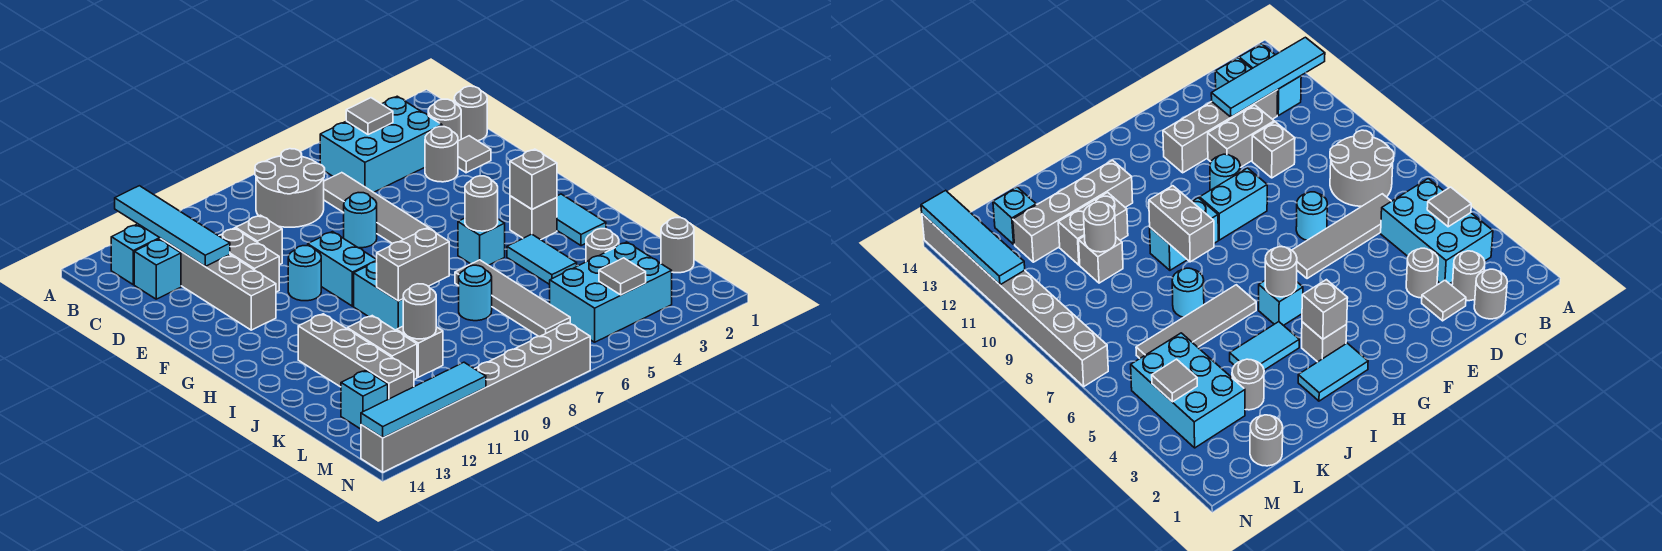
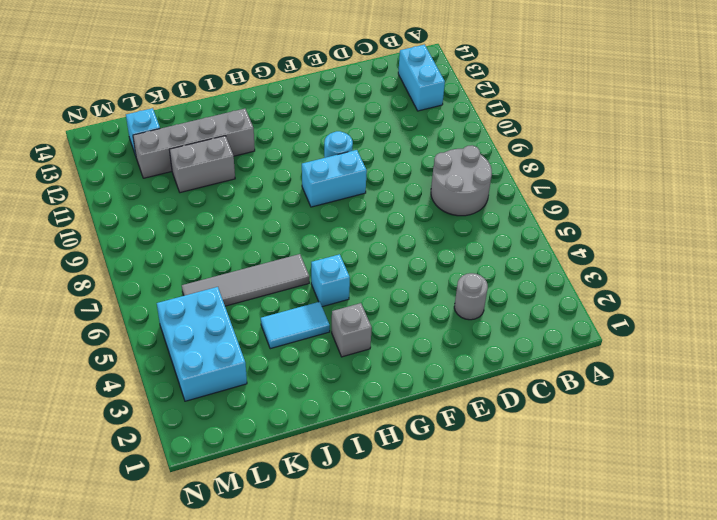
none -> cyan 2x3 brick [320,96,442,192]
none -> grey 1x1 round brick [454,86,487,141]
none -> grey 1x1 round brick [428,99,461,141]
none -> grey 1x4 tile [324,173,432,244]

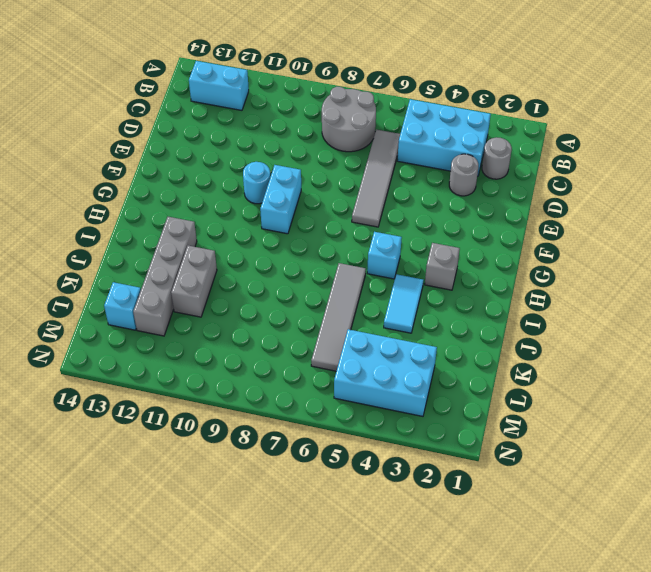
none -> grey 1x1 round brick [454,86,487,141]
none -> grey 1x4 brick [160,239,276,330]
none -> cyan 1x1 brick [134,239,181,299]
none -> grey 1x1 tile [458,136,491,173]

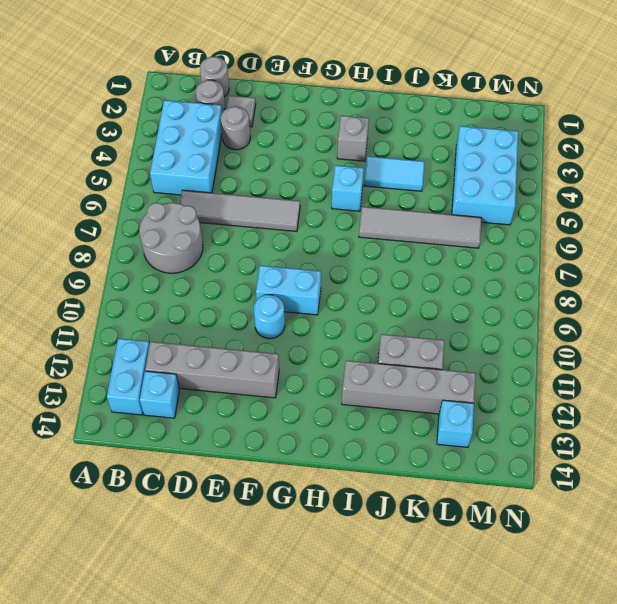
none -> grey 1x1 brick [236,215,282,265]
none -> grey 1x2 brick [219,228,279,292]
none -> cyan 1x1 round brick [344,193,377,248]
none -> cyan 1x2 tile [557,194,606,246]

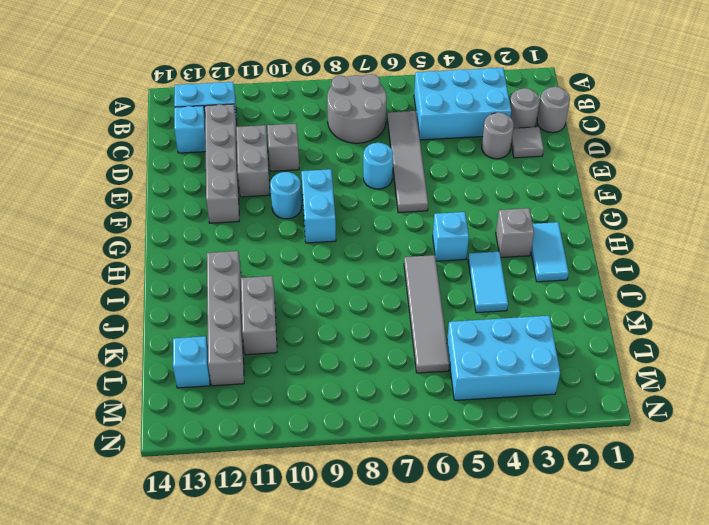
none -> cyan 1x2 brick [354,262,403,330]
none -> cyan 1x1 round brick [459,265,492,321]
none -> grey 1x1 round brick [586,229,619,262]
none -> grey 1x1 brick [396,326,443,377]

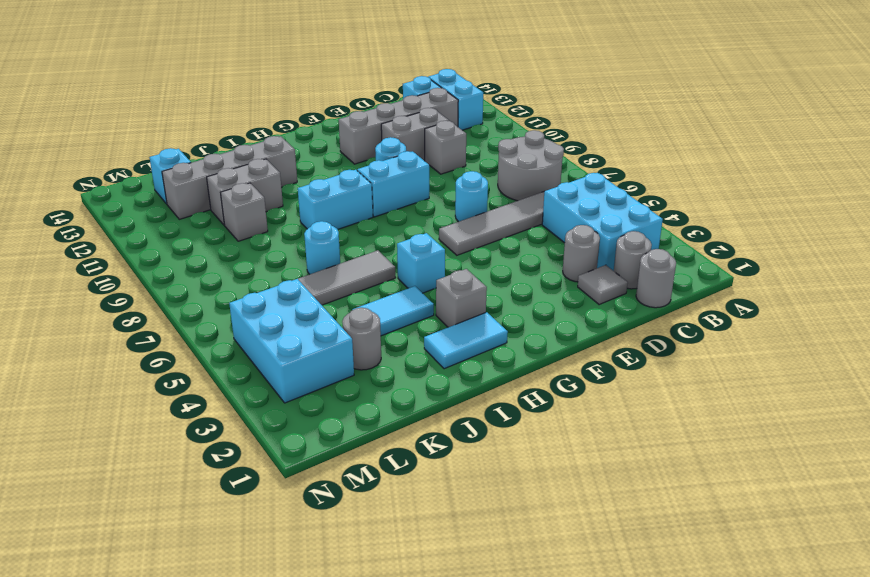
none -> grey 1x1 round brick [661,218,694,273]
none -> grey 1x8 brick [361,323,590,472]
none -> cyan 1x4 tile [115,186,230,266]
none -> grey 1x1 tile [346,98,393,135]

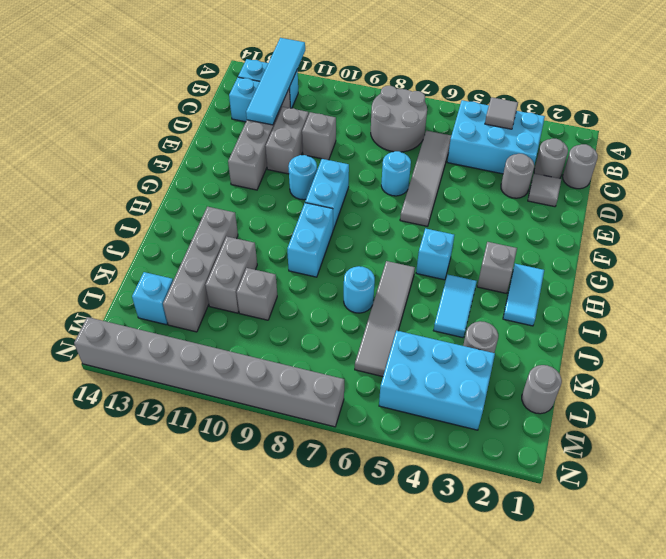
none -> grey 1x1 brick [510,149,557,209]
none -> grey 1x1 round brick [465,176,498,231]
none -> grey 1x2 brick [377,228,449,301]
none -> grey 1x1 round brick [403,284,436,339]

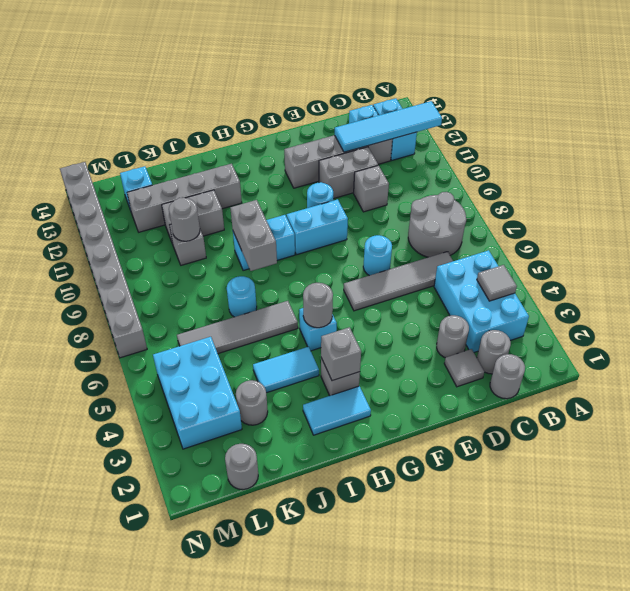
none -> grey 1x1 tile [599,258,646,295]
none -> cyan 1x4 tile [361,362,486,438]

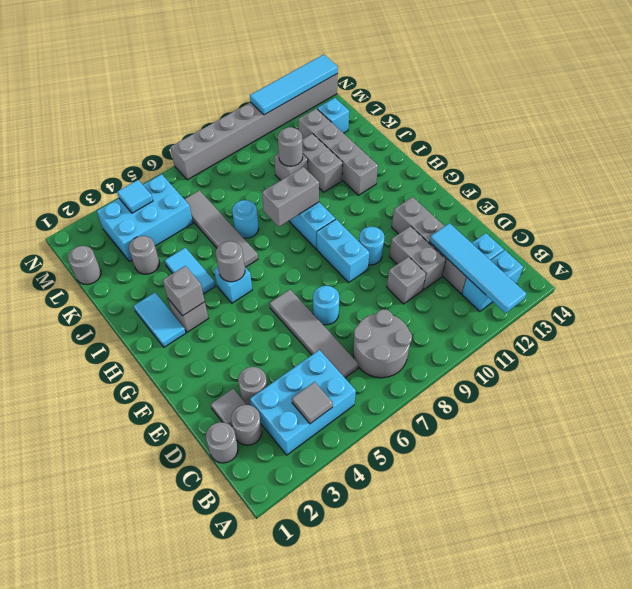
cyan 1x1 tile [117,180,153,213] -> grey 1x1 tile [599,258,646,295]

